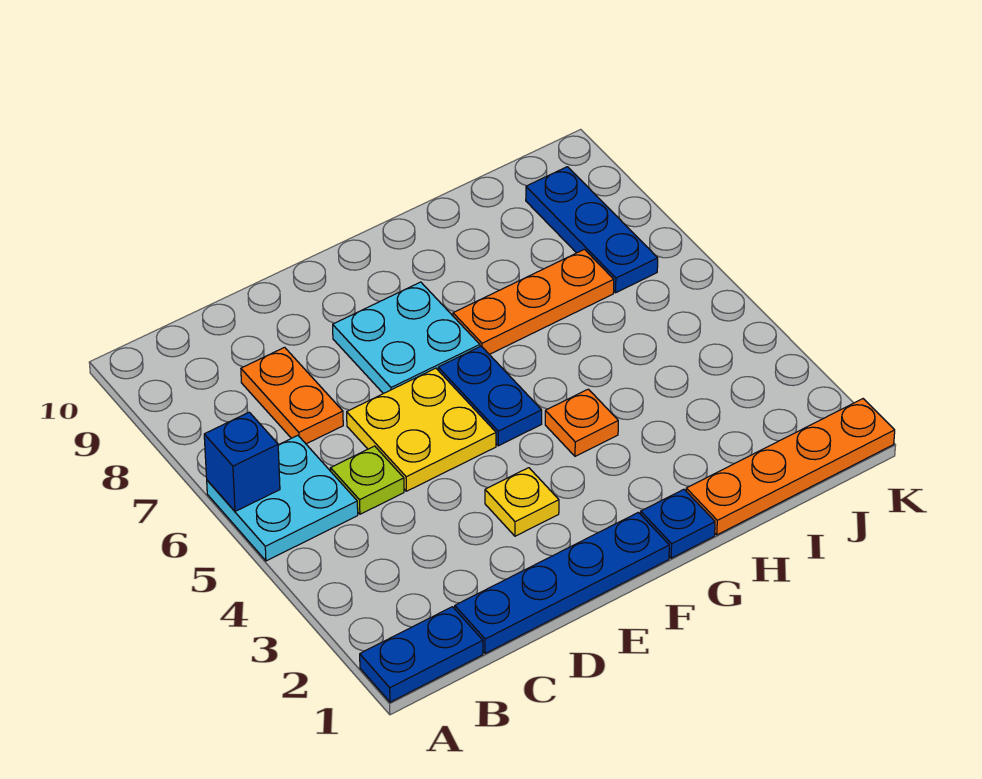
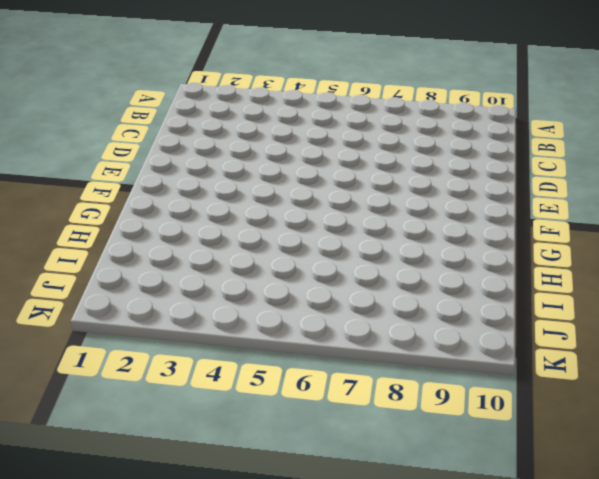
none -> blue 1x2 plate [360,607,483,702]
none -> cyan 2x2 plate [207,436,358,561]
none -> blue 1x4 plate [455,512,669,654]

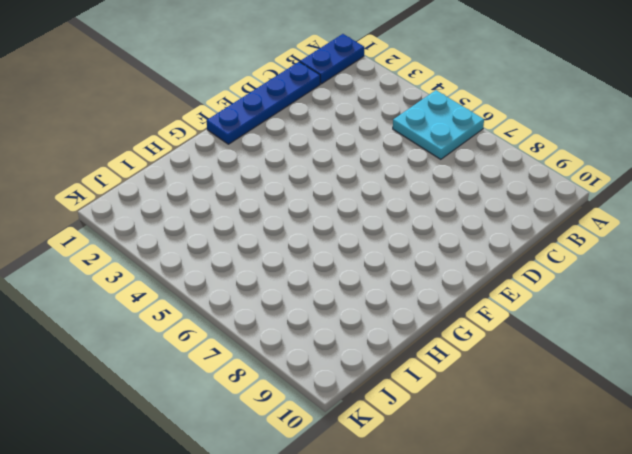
none -> lime 1x1 plate [331,446,404,514]
none -> orange 1x2 plate [241,347,343,444]
none -> yellow 2x2 plate [347,368,496,491]

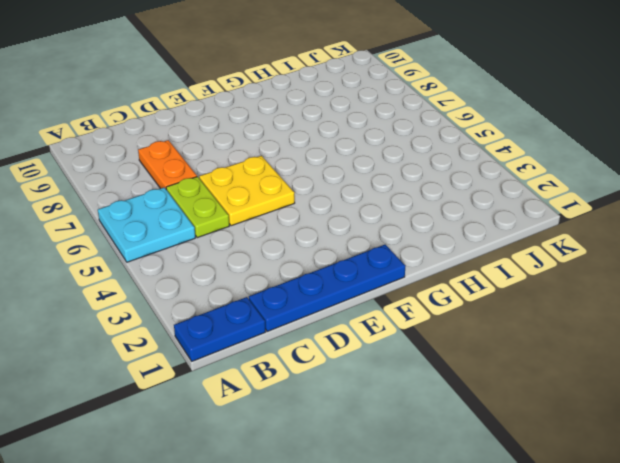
lime 1x2 plate [166,177,229,238] -> lime 1x1 plate [331,446,404,514]
none -> yellow 1x1 plate [485,468,559,536]
none -> cyan 2x2 plate [333,282,480,394]
none -> blue 1x2 plate [438,346,542,446]

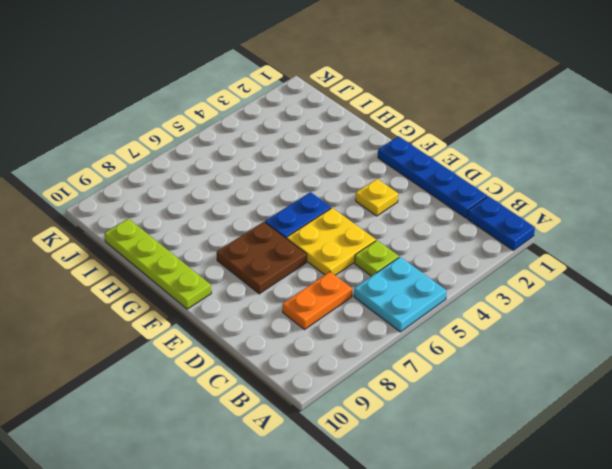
brown 2x2 plate [217,222,307,294] -> cyan 2x2 plate [333,282,480,394]
lime 1x4 plate [105,219,211,309] -> none
none -> blue 1x1 plate [641,489,715,558]
none -> orange 1x1 plate [545,389,618,456]
none -> orange 1x3 plate [453,249,614,354]

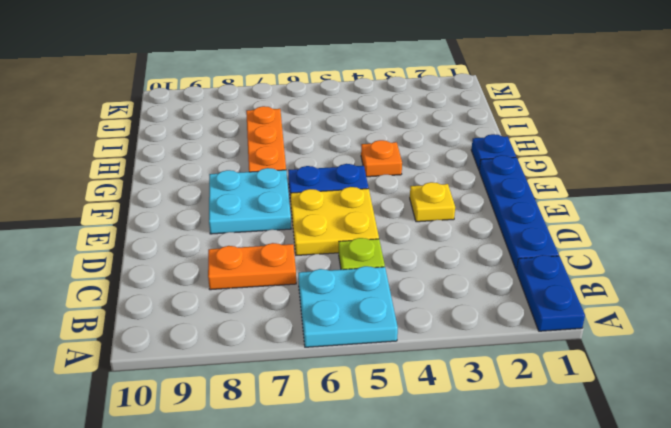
none -> orange 1x4 plate [686,399,895,535]
none -> blue 1x3 plate [526,167,658,293]
none -> blue 1x1 brick [204,412,280,511]

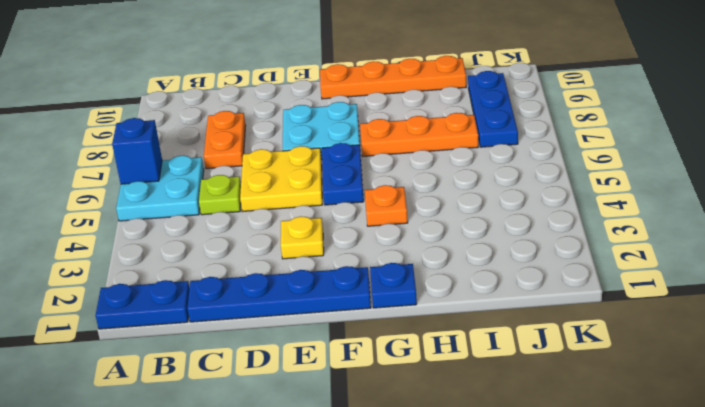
orange 1x4 plate [320,56,466,99] -> orange 1x4 plate moved to [686,399,895,535]

